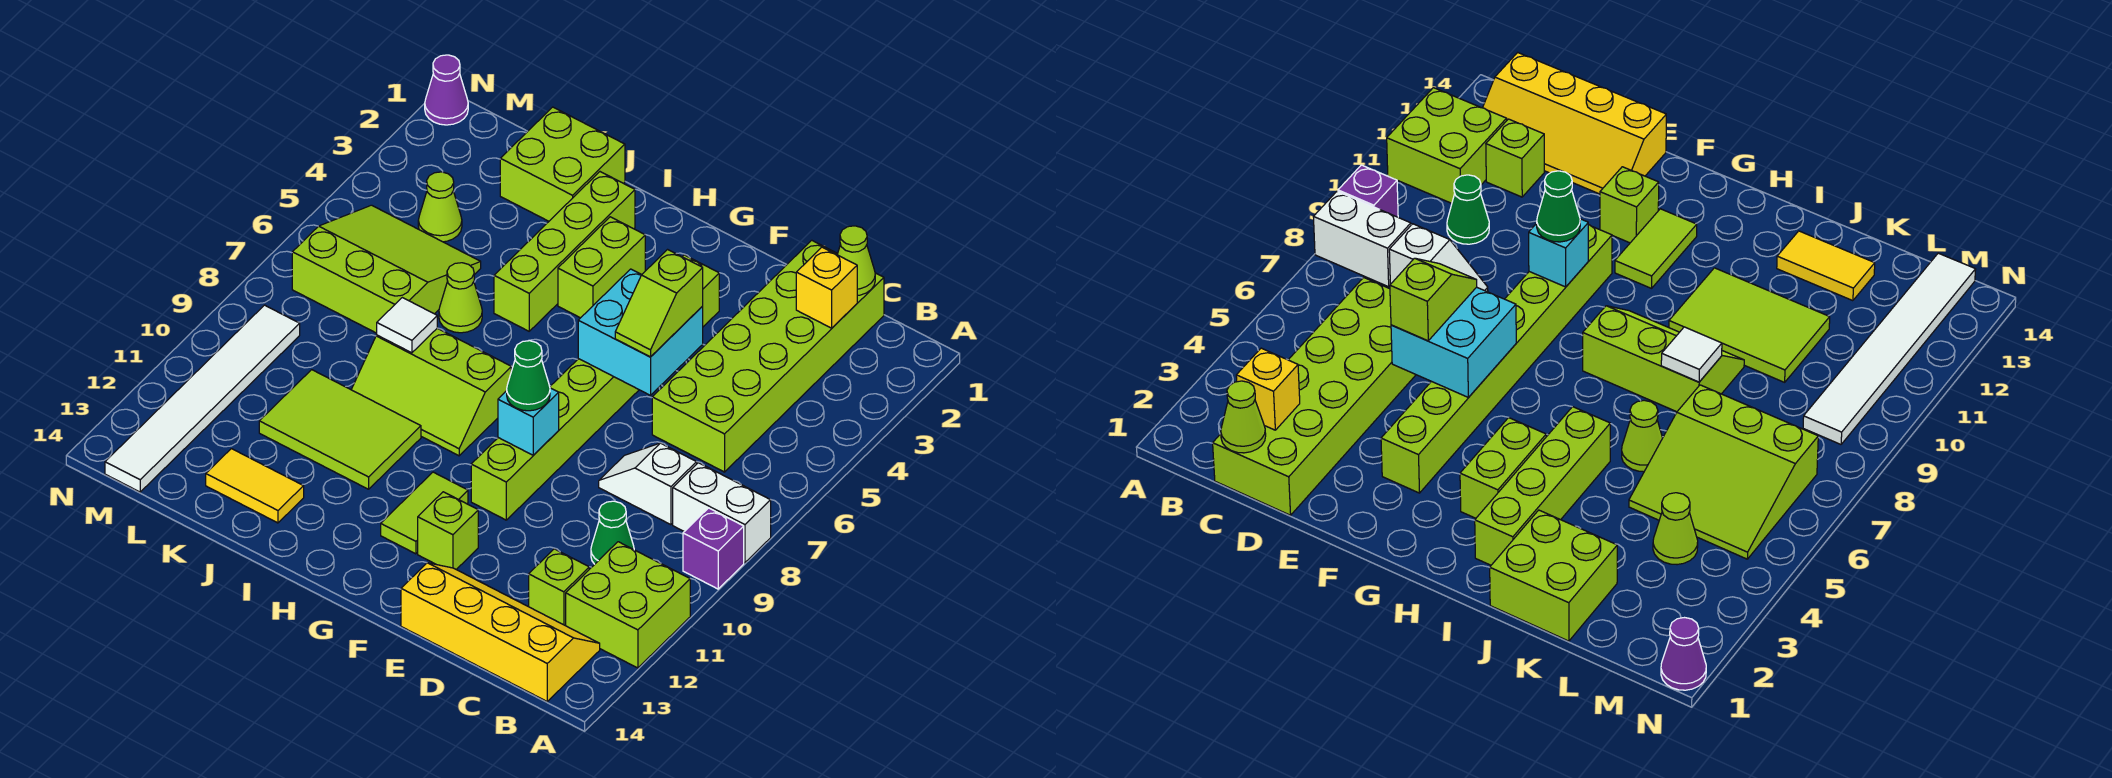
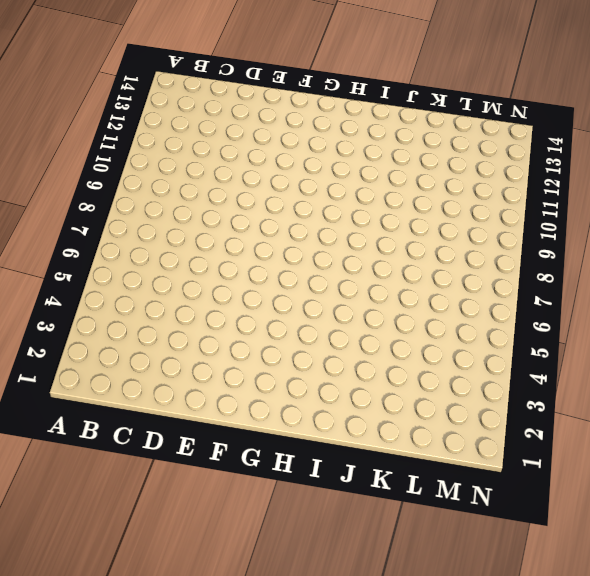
none -> white 1x2 brick [673,463,771,563]
none -> purple 1x1 brick [683,508,744,589]
none -> lime 2x2 brick [566,542,690,668]

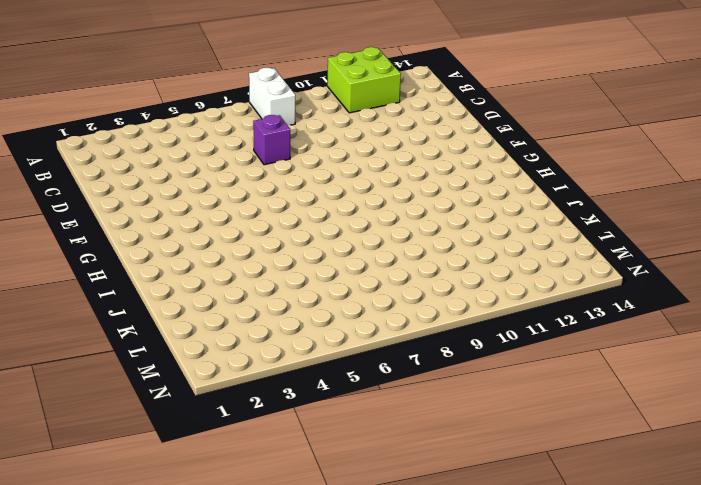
purple 1x1 brick [253,115,290,165] -> purple 1x1 brick moved to [683,508,744,589]
none -> yellow 2x4 slope [401,563,600,701]
none -> lime 2x6 brick [652,240,884,472]
none -> white 1x2 slope [599,443,697,525]

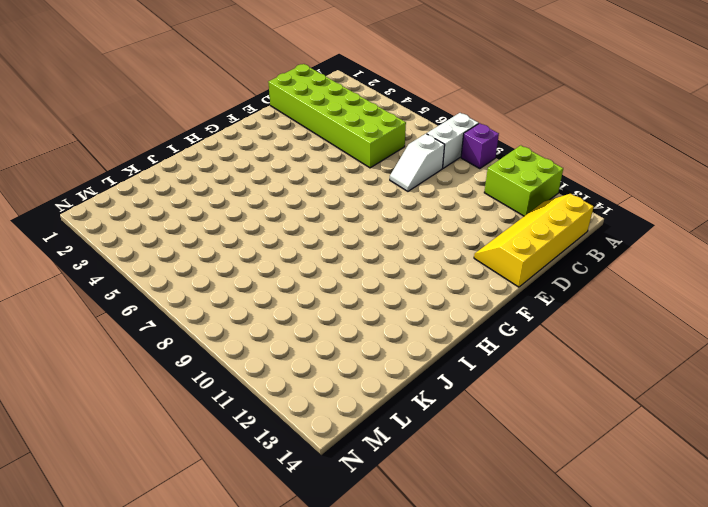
none -> green 1x1 cone [591,501,634,564]
none -> lime 1x1 brick [529,549,589,626]
none -> lime 1x8 brick [471,255,719,520]

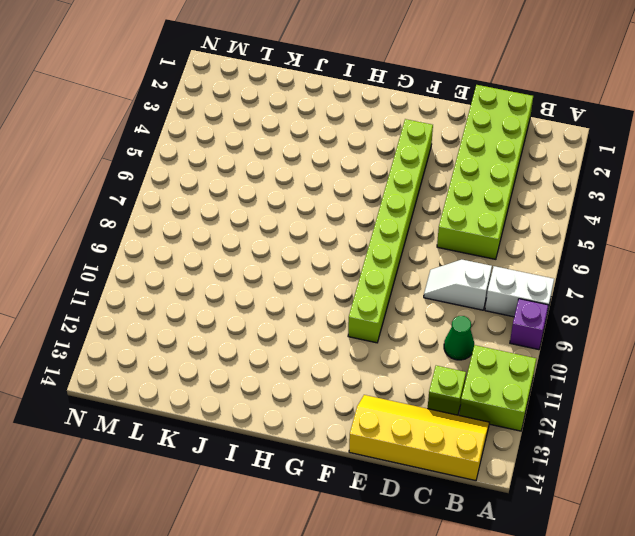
none -> lime 1x1 brick [418,492,478,569]
none -> lime 1x2 tile [381,472,468,554]
none -> lime 1x2 brick [558,217,645,318]

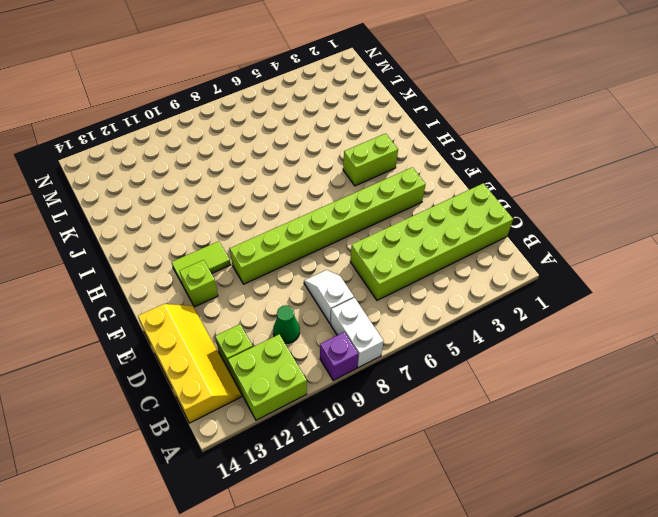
none -> lime 2x3 slope [351,328,511,456]
none -> lime 1x4 brick [494,172,635,331]
none -> lime 2x3 tile [259,370,421,489]

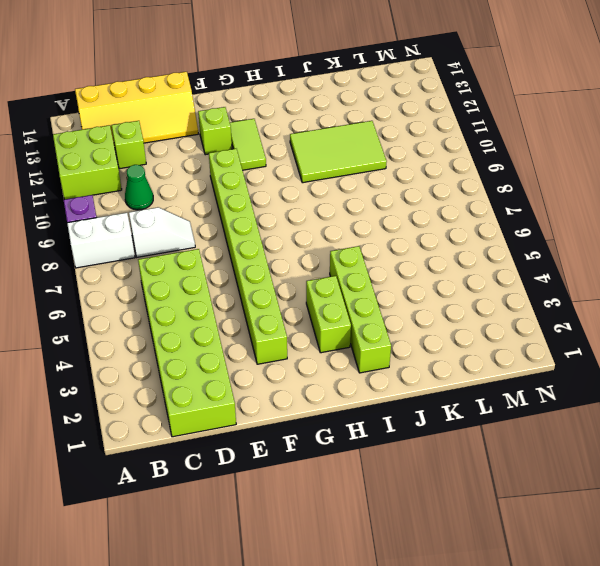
none -> lime 2x3 slope [351,328,511,456]
none -> lime 2x2 brick [500,107,625,221]
none -> lime 1x1 cone [439,263,482,333]

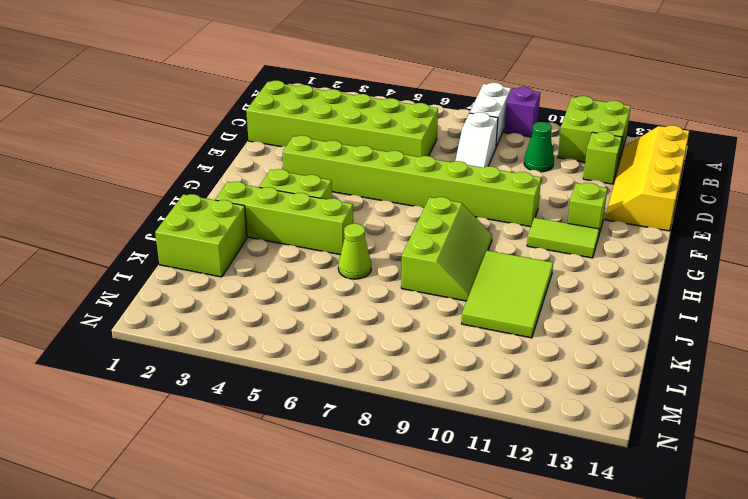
none -> yellow 1x2 tile [206,449,304,523]
none -> lime 3x3 slope [292,205,481,333]
none -> lime 1x1 cone [418,172,462,242]

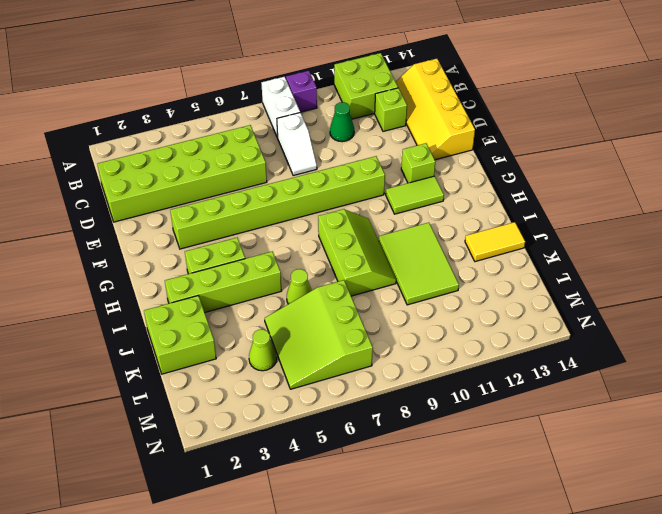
yellow 1x2 tile [465,222,525,262] -> yellow 1x2 tile turned to [206,449,304,523]
none -> white 1x6 tile [105,305,300,492]
none -> purple 1x1 cone [425,55,468,125]
none -> lime 1x1 cone [837,226,875,296]

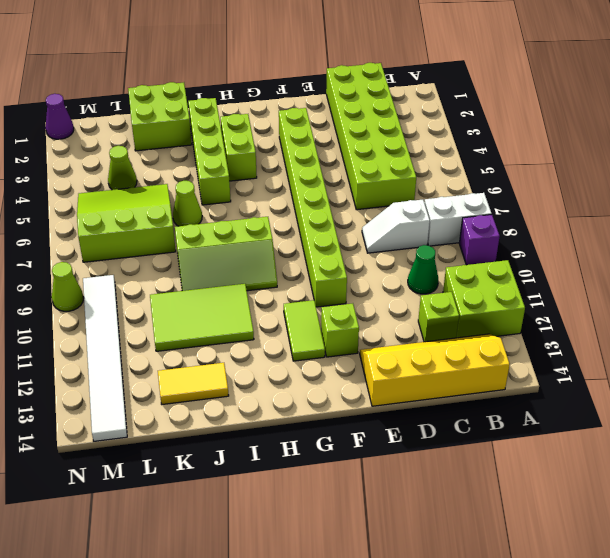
lime 1x1 cone [52,262,84,311] -> lime 1x1 cone moved to [837,226,875,296]
none -> yellow 1x1 brick [796,247,857,328]
none -> cyan 2x2 brick [578,269,703,395]
none -> cyan 1x1 brick [498,388,559,455]

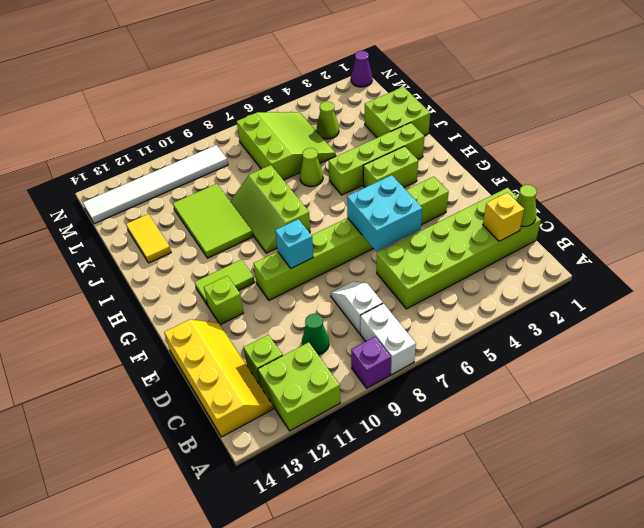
none -> white 1x1 tile [377,298,437,353]
none -> lime 1x2 slope [615,250,703,357]
none -> green 1x1 cone [507,341,550,411]

